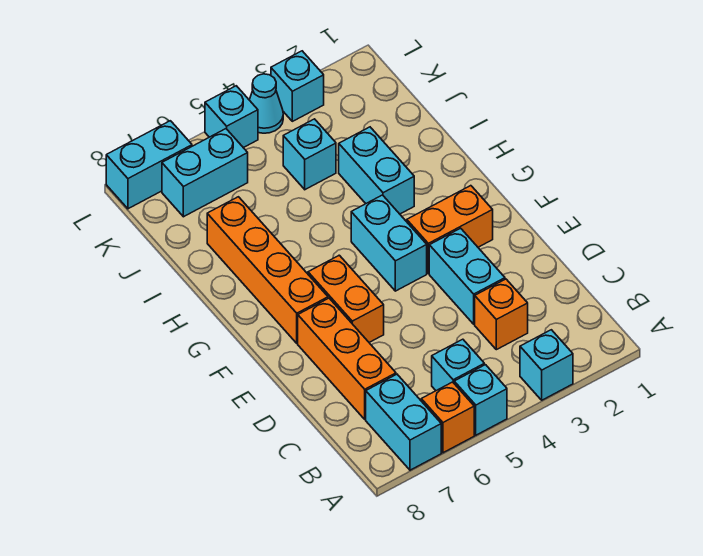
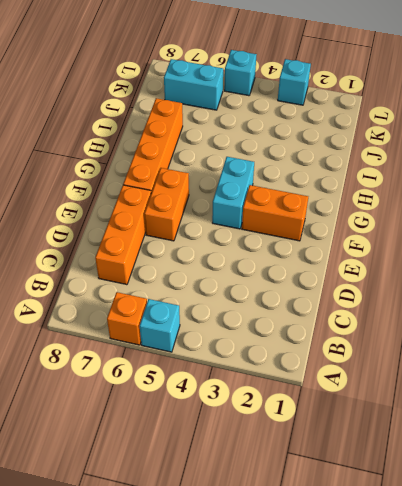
none -> cyan 1x1 brick [520,330,573,400]
none -> cyan 1x2 brick [366,374,441,470]
none -> cyan 1x1 brick [432,339,484,391]

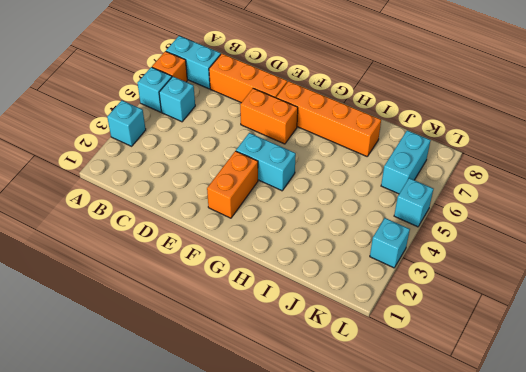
none -> orange 1x1 brick [475,279,528,350]
none -> cyan 1x2 brick [429,228,505,324]
none -> cyan 1x2 brick [339,127,414,214]

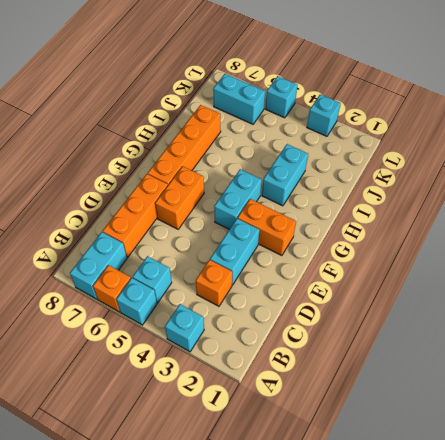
none -> cyan 1x1 brick [283,119,336,190]
none -> cyan 1x1 cone [250,74,283,133]
none -> cyan 1x2 brick [106,121,192,209]

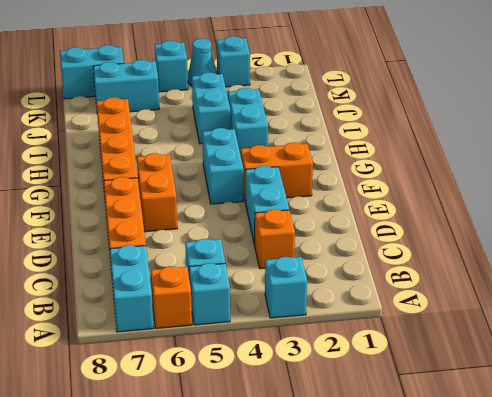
cyan 1x2 brick [192,72,230,144] -> cyan 1x1 brick [283,119,336,190]

